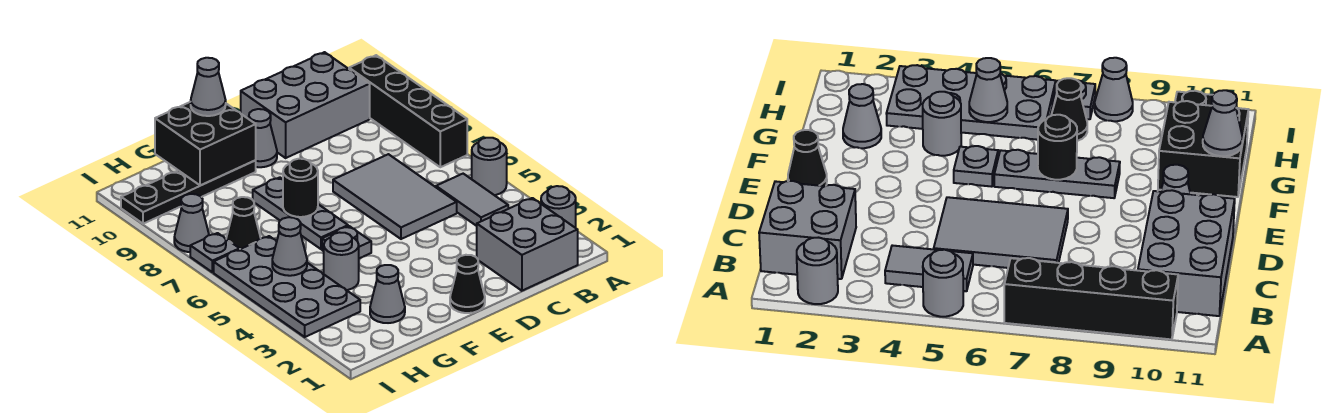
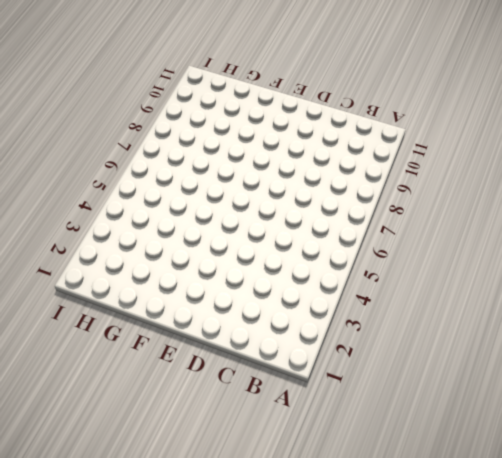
none -> grey 1x1 round brick [541,186,576,228]
none -> grey 1x1 round brick [472,138,507,195]
none -> black 1x4 brick [349,55,467,167]

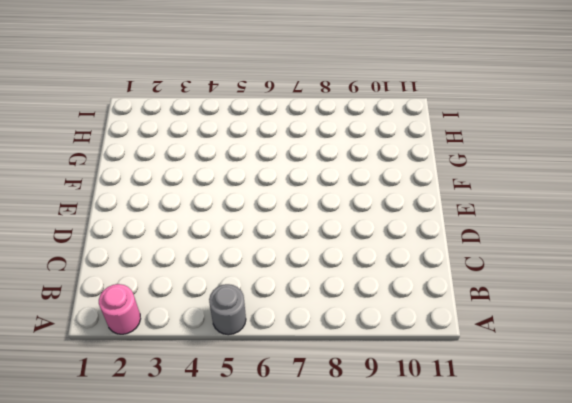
pink 1x1 round brick [99,284,141,334] -> grey 1x1 round brick [541,186,576,228]
none -> black 1x4 brick [349,55,467,167]
none -> grey 2x2 brick [477,198,578,291]
none -> grey 1x2 tile [436,174,508,226]

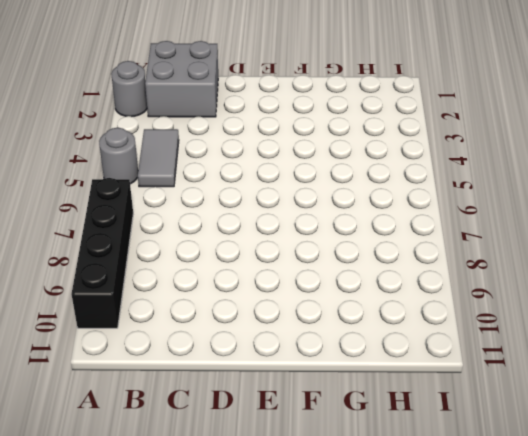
none -> grey 2x3 brick [241,52,370,158]
none -> grey 2x3 tile [333,154,457,239]
none -> black 1x1 cone [450,255,485,313]

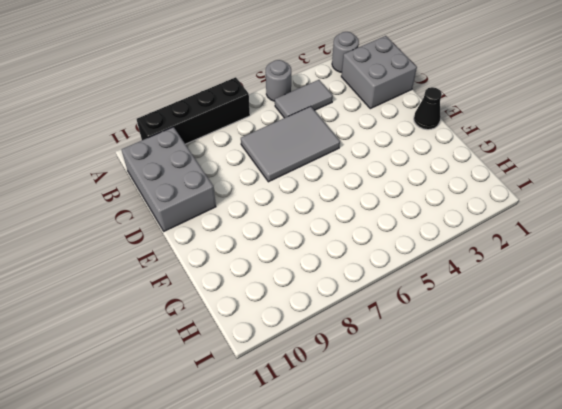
none -> grey 1x1 cone [249,109,277,167]
none -> grey 1x1 plate [322,226,371,258]
none -> grey 1x3 plate [253,178,348,249]

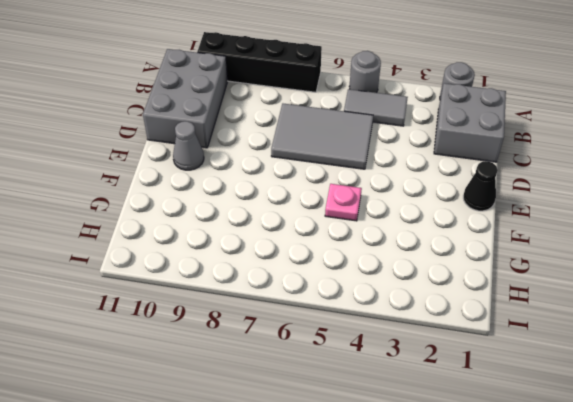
pink 1x1 plate [325,184,362,221] -> grey 1x1 plate [322,226,371,258]
none -> grey 1x3 plate [253,178,348,249]
none -> black 1x4 plate [121,161,256,224]
none -> grey 1x1 cone [370,265,405,323]

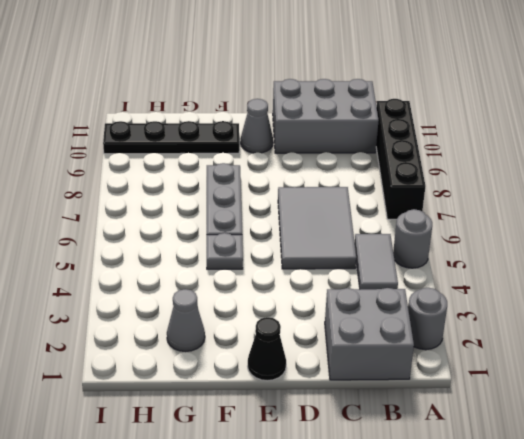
none -> grey 1x1 round brick [324,232,359,290]
none -> grey 2x4 plate [214,236,360,337]
none -> black 1x1 cone [226,197,261,249]

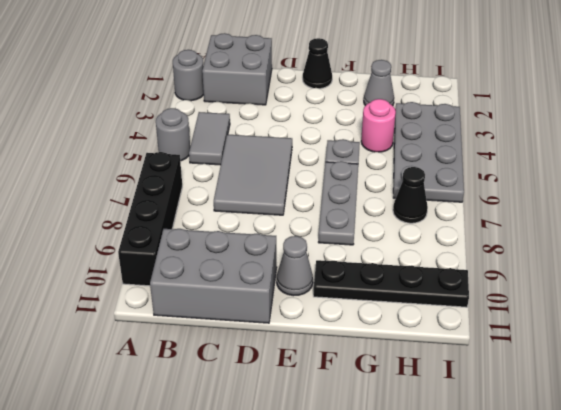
pink 1x1 round brick [361,99,396,152] -> grey 1x1 round brick [324,232,359,290]
none -> grey 1x1 plate [190,233,240,272]
none -> grey 1x1 cone [174,194,209,252]
none -> black 1x1 round brick [283,159,318,217]

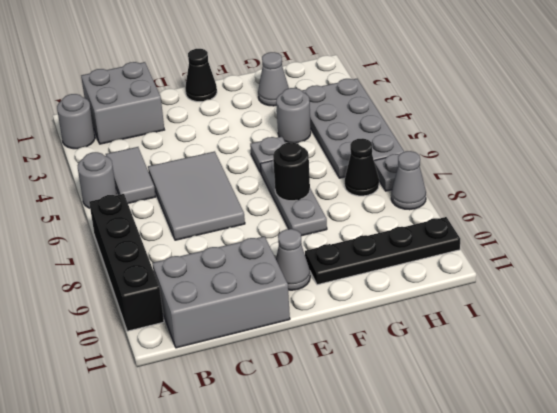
none -> black 2x2 brick [155,102,256,186]
none -> grey 1x1 cone [272,217,307,276]
none -> grey 1x1 cone [191,58,226,116]

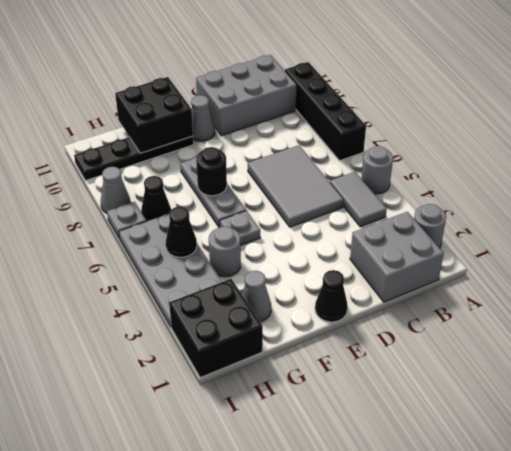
black 2x2 brick [169,279,263,378] -> none
black 1x1 cone [166,207,197,257] -> grey 1x1 cone [272,217,307,276]
none -> grey 1x1 cone [191,58,226,116]

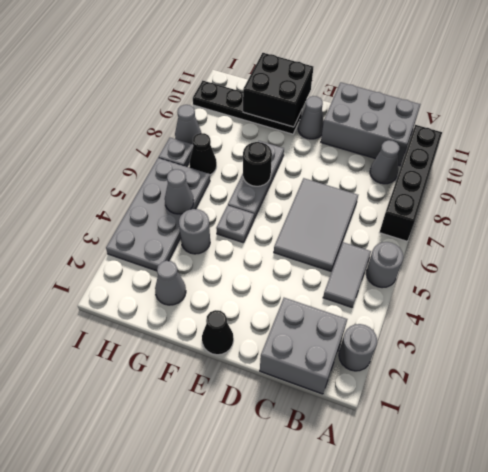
grey 1x1 cone [370,140,399,184] -> grey 1x1 cone moved to [191,58,226,116]

